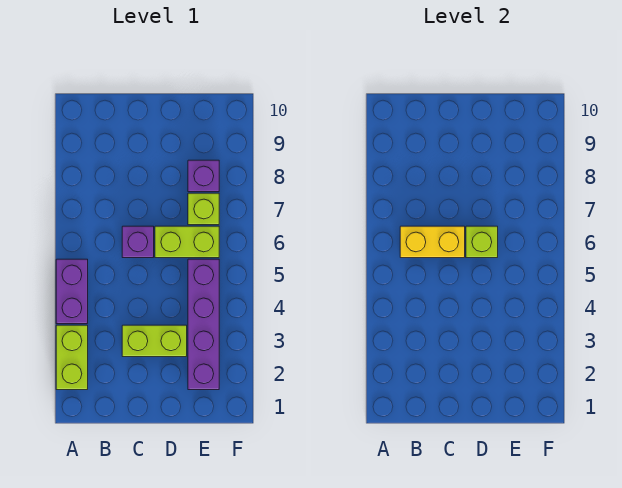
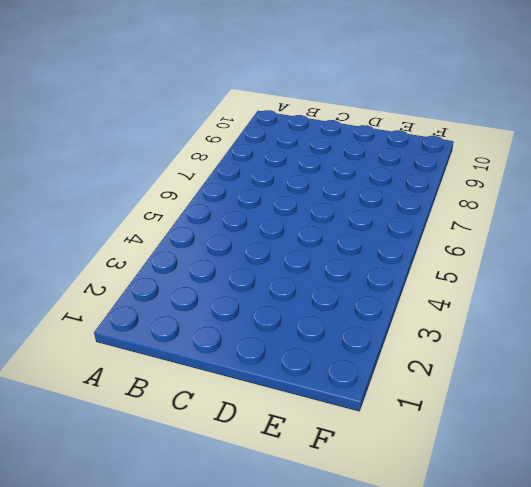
none -> lime 1x2 brick [56,325,88,390]
none -> purple 1x2 brick [56,259,88,324]

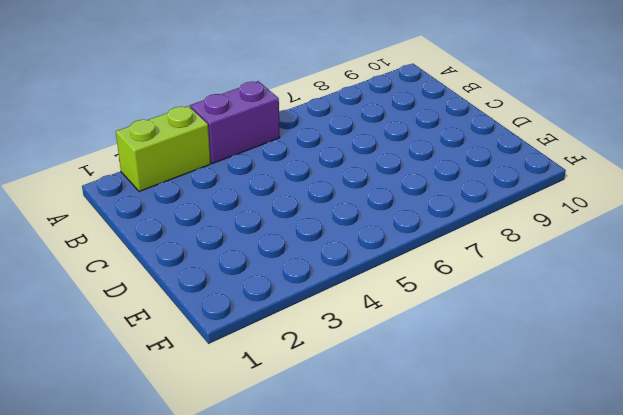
none -> lime 1x2 brick [122,325,187,357]
none -> purple 1x1 brick [122,226,154,258]

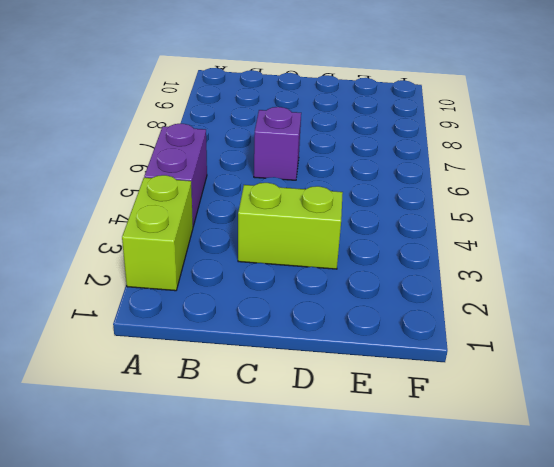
none -> lime 1x2 brick [155,226,219,258]
none -> purple 1x4 brick [188,259,219,390]

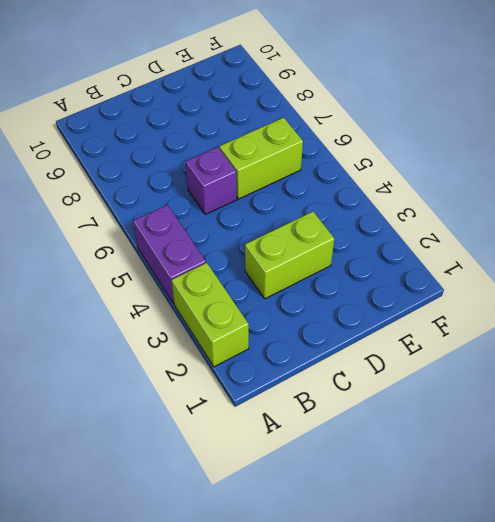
none -> purple 1x4 brick [188,259,219,390]
none -> lime 1x1 brick [188,193,219,225]

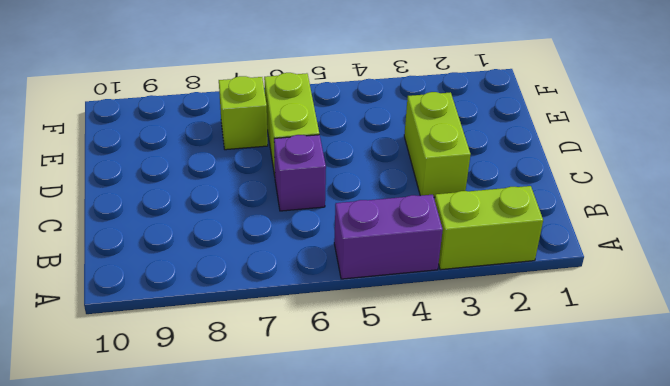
none -> purple 1x4 brick [188,259,219,390]
none -> purple 1x1 brick [188,160,219,192]

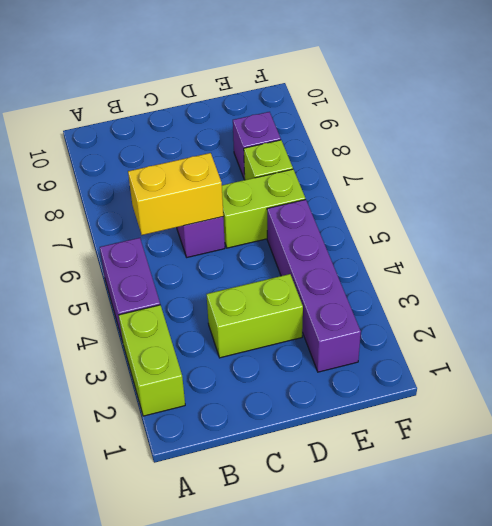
none -> lime 1x1 brick [466,226,498,258]

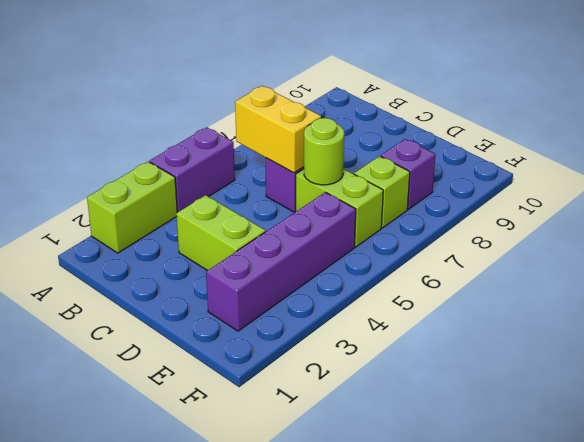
lime 1x1 round brick [304,118,344,185] -> lime 1x1 brick [466,226,498,258]

